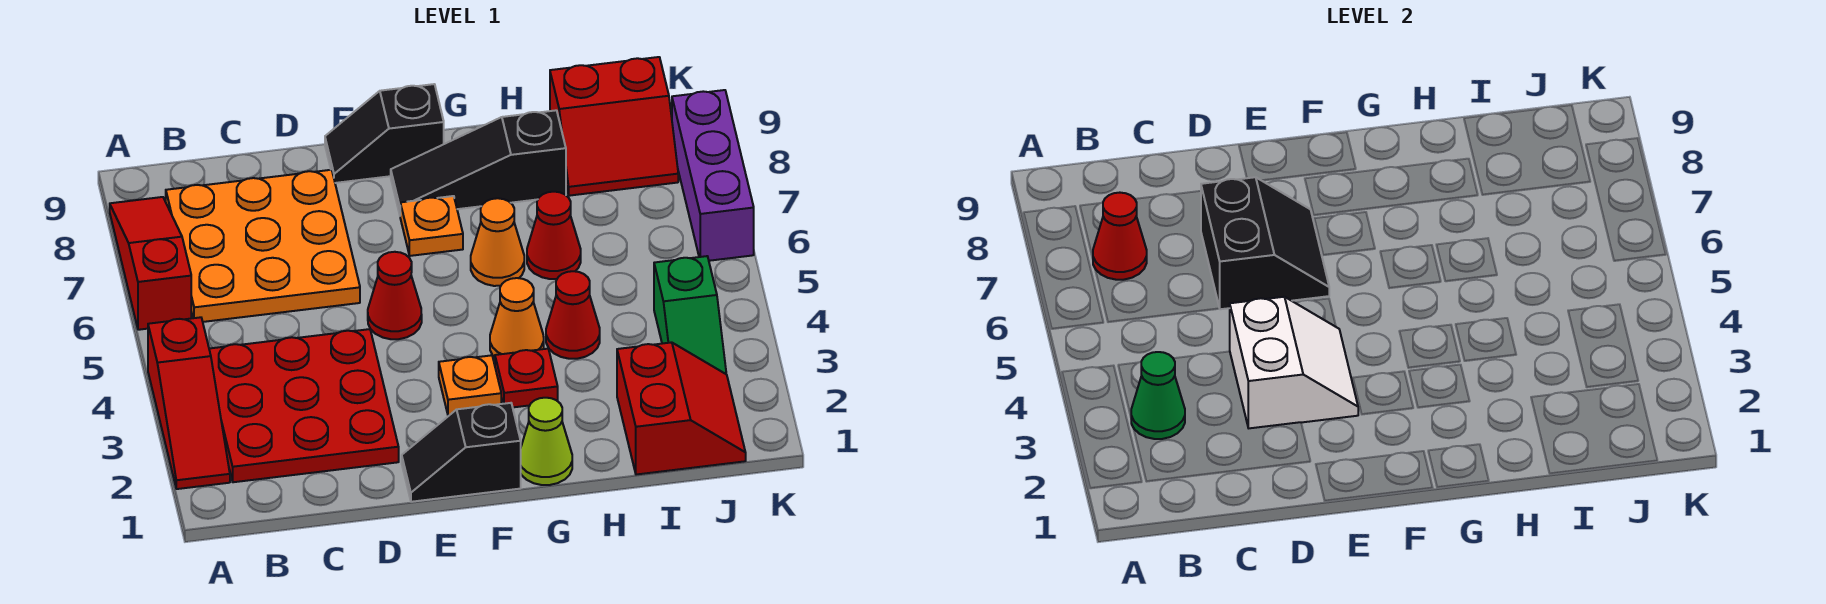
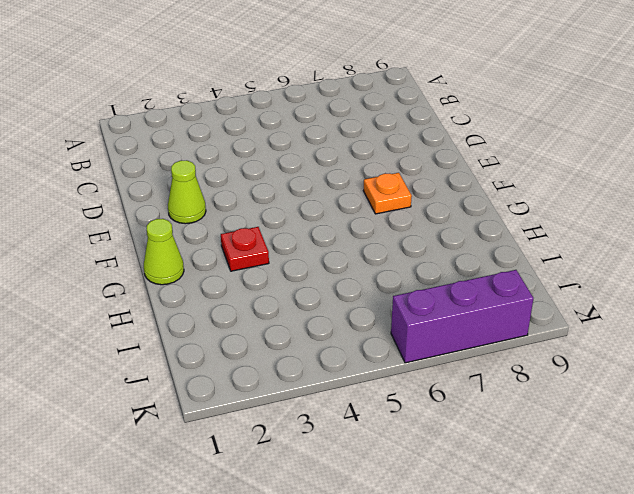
lime 1x1 cone [168,160,206,224] -> none
none -> red 1x3 slope [148,317,230,489]
none -> red 1x3 slope [110,197,191,330]
none -> red 3x3 plate [209,329,399,482]

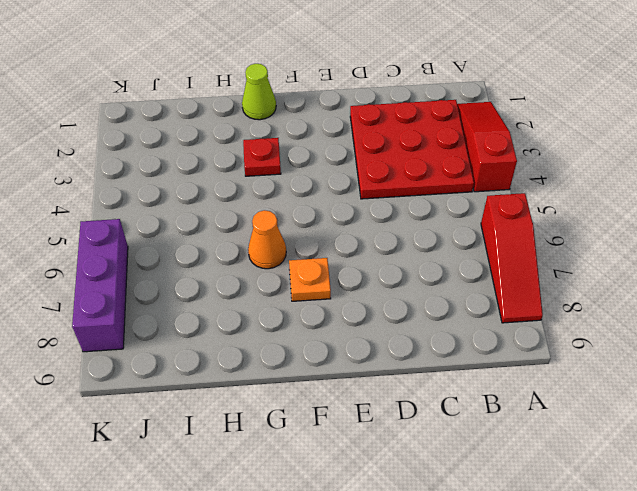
none -> orange 3x3 plate [166,170,360,322]
none -> black 1x2 slope [402,403,521,502]
none -> red 1x1 cone [368,252,422,339]

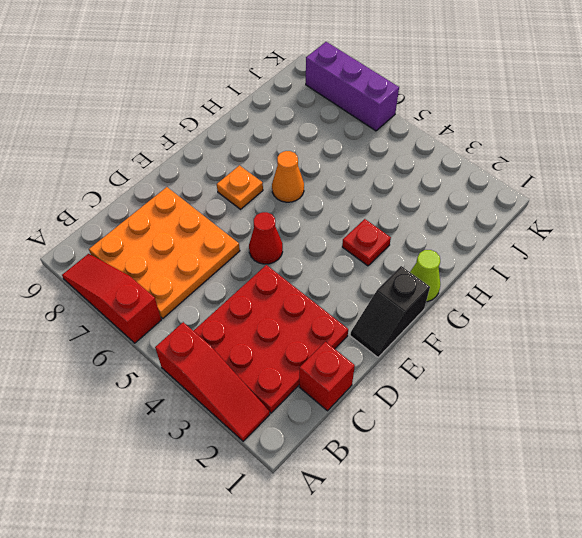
red 1x1 brick [299,342,355,411] -> none
none -> black 1x2 slope [325,84,444,183]
none -> orange 1x1 plate [439,355,501,415]
none -> black 1x3 slope [391,110,566,215]

